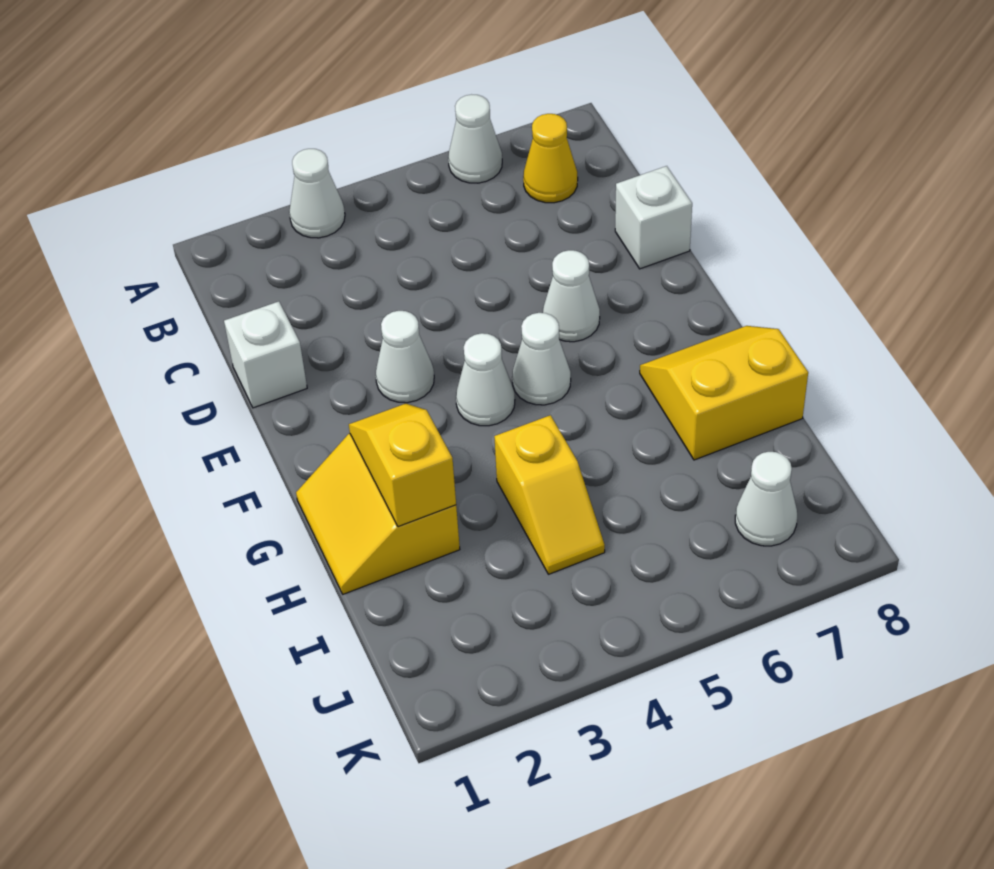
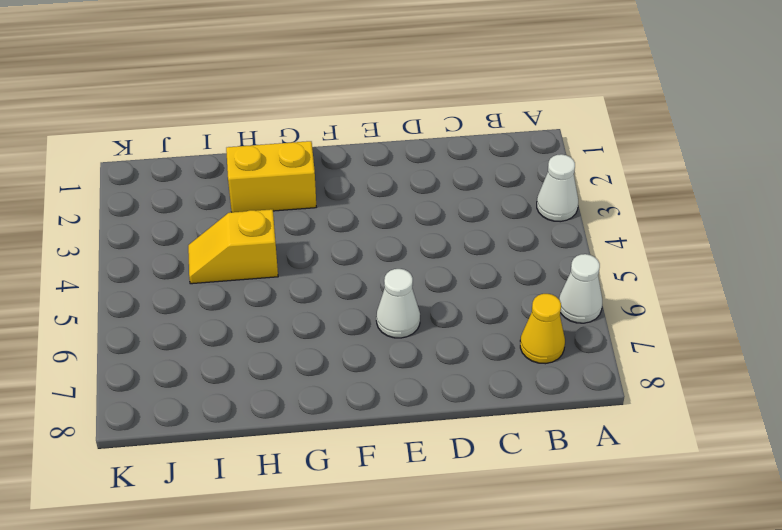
none -> white 1x1 brick [224,301,307,408]
none -> white 1x1 brick [615,166,692,269]
none -> white 1x1 cone [376,311,434,403]

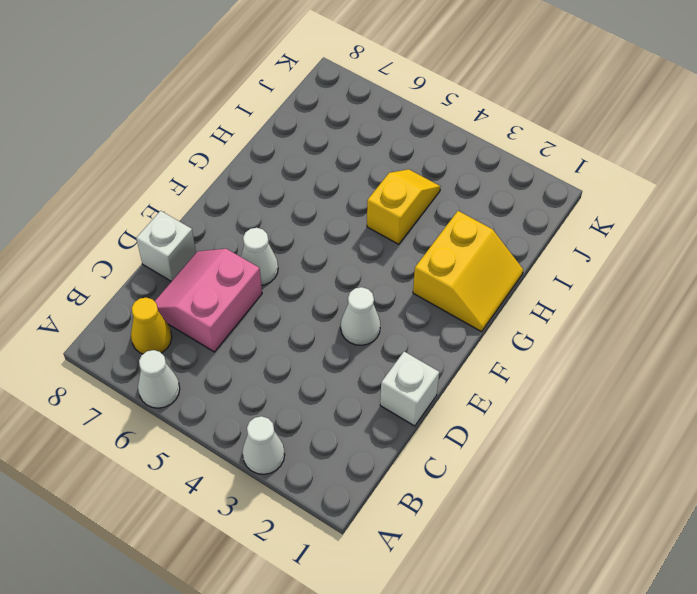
pink 2x2 slope [155,249,262,352] -> none
none -> white 1x1 cone [456,333,515,426]
none -> white 1x1 cone [512,313,571,405]
none -> yellow 2x2 slope [640,326,808,460]

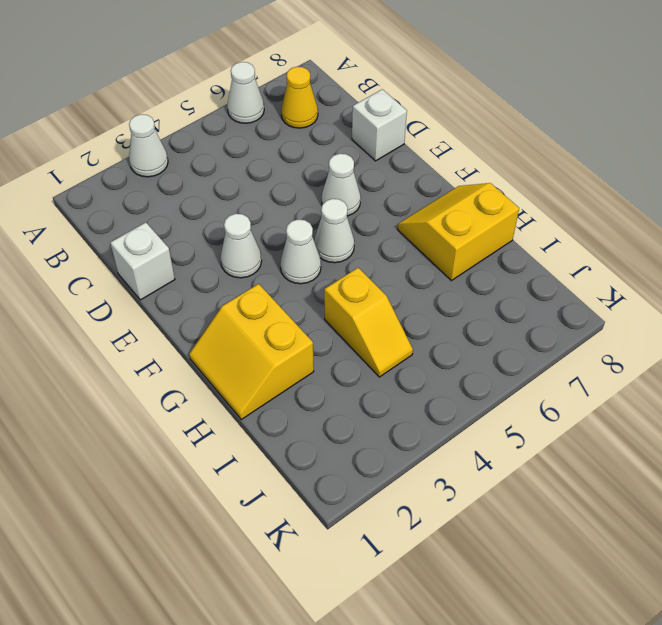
none -> white 1x1 cone [735,452,797,546]
none -> yellow 1x2 slope [349,404,456,527]

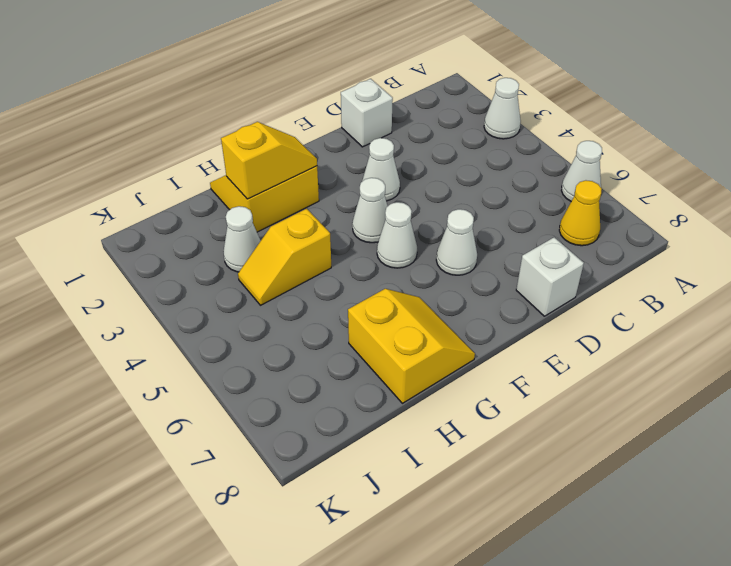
white 1x1 cone [223,206,261,272] -> white 1x1 cone moved to [735,452,797,546]

